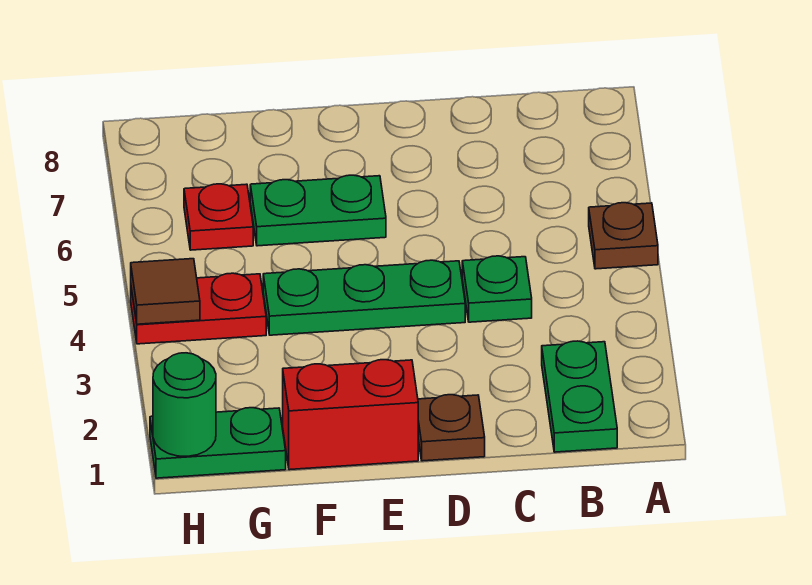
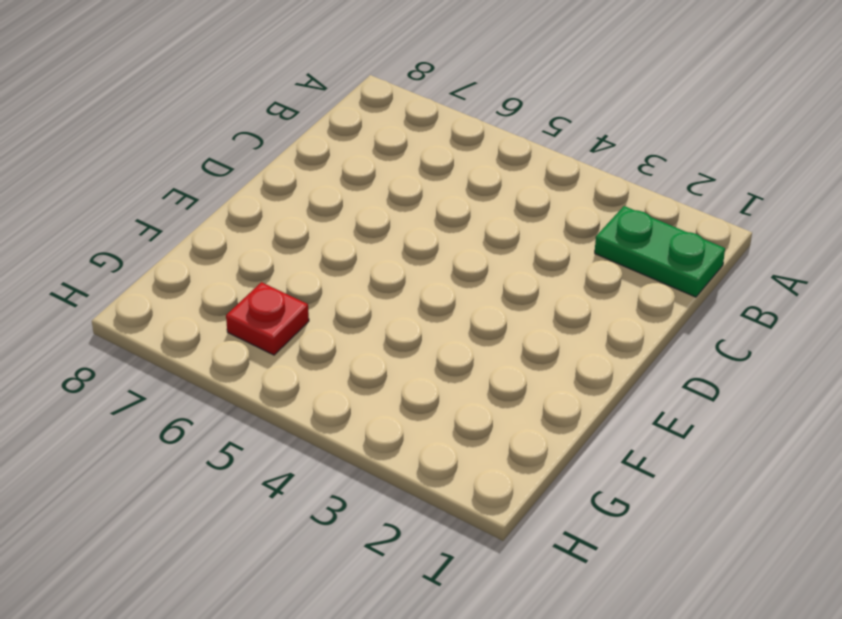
none -> brown 1x1 plate [589,203,658,269]
none -> green 1x1 plate [462,256,532,322]
none -> brown 1x1 plate [418,395,485,461]

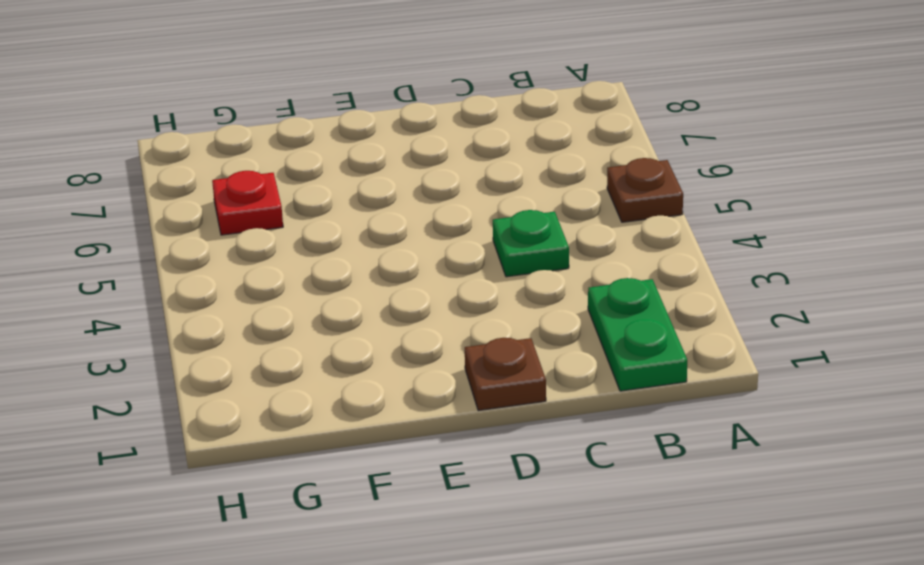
none -> green 1x3 plate [263,260,465,335]
none -> red 1x2 brick [283,360,418,470]
none -> green 1x2 plate [250,175,386,246]

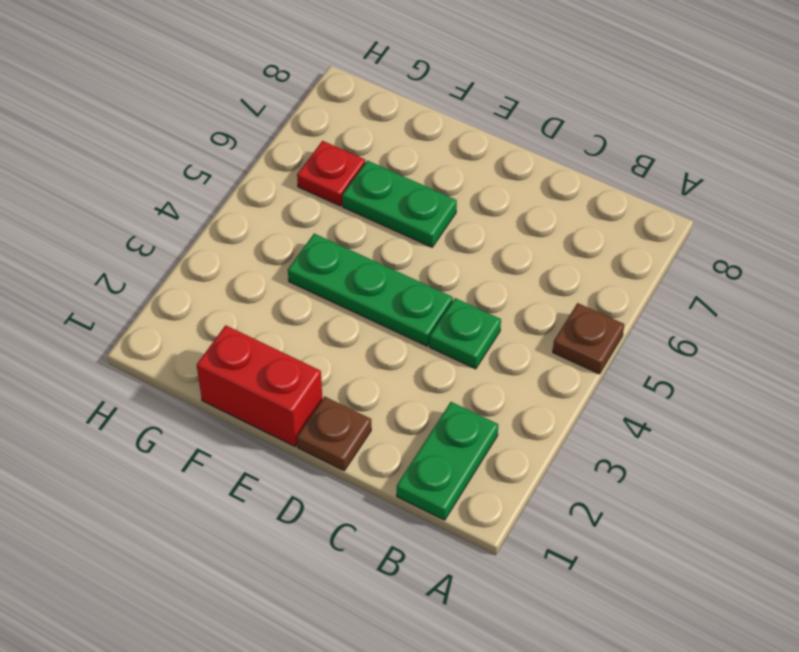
none -> green 1x2 plate [150,408,286,478]
none -> red 1x2 plate [131,273,266,344]
none -> green 1x1 round brick [153,353,216,456]

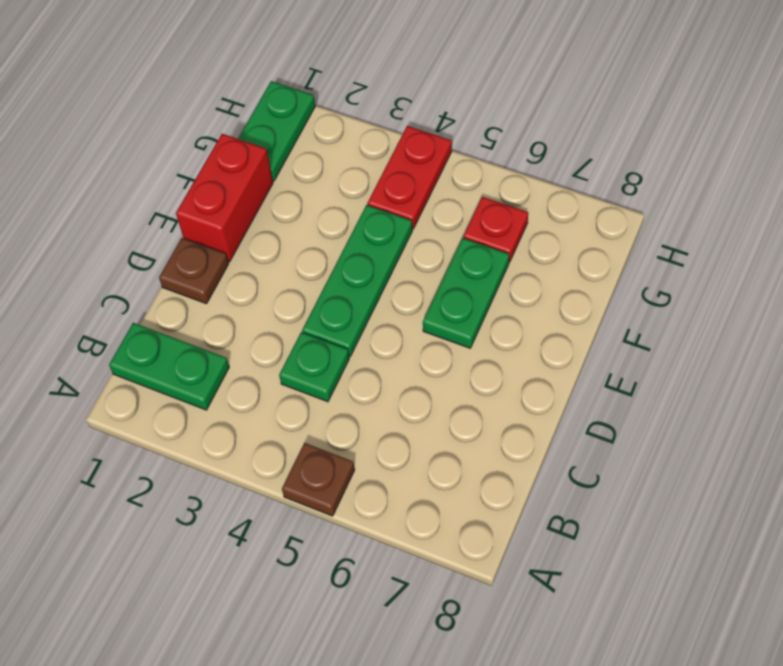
none -> green 1x1 round brick [153,353,216,456]
none -> brown 1x1 tile [131,259,200,324]

